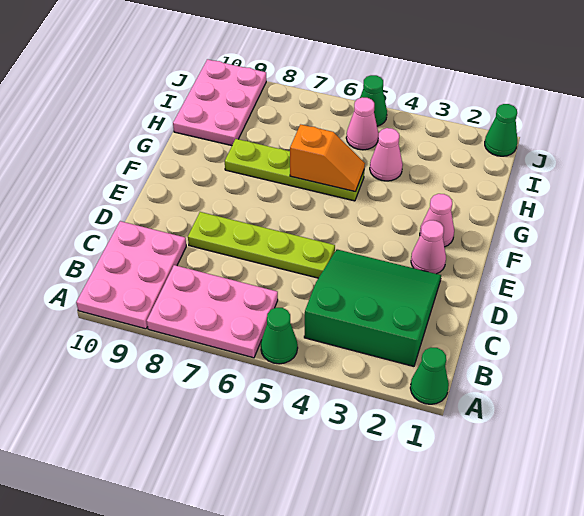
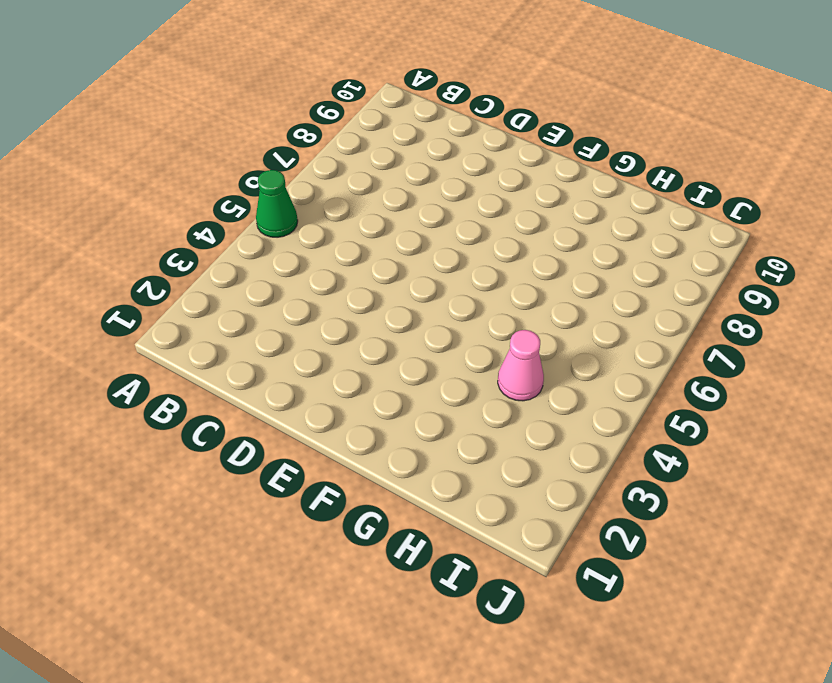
none -> green 1x1 cone [410,347,449,404]
none -> pink 2x3 plate [147,265,278,358]
none -> pink 2x3 plate [76,221,186,329]

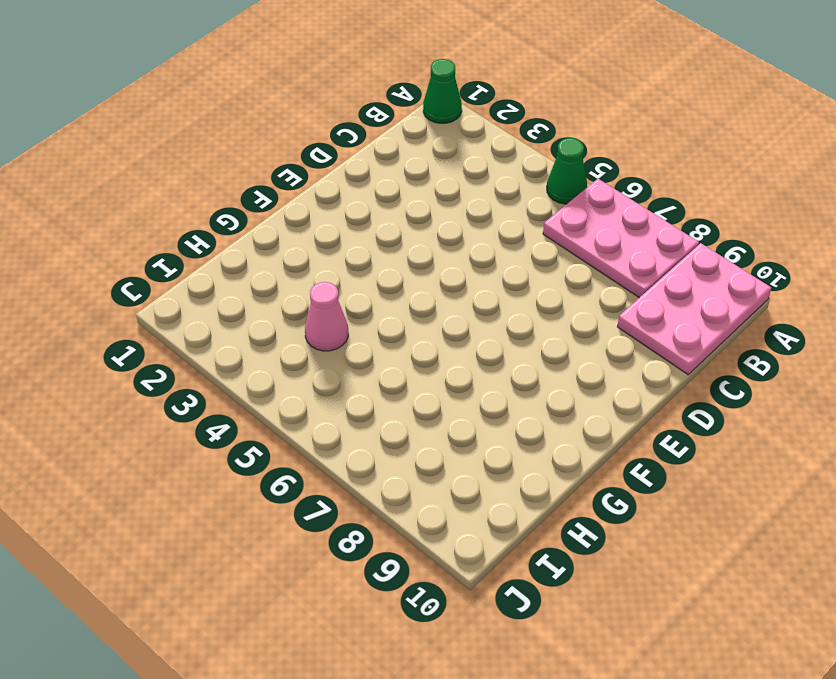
none -> green 3x3 slope [304,249,441,366]
none -> lime 1x4 plate [188,212,335,278]
none -> pink 1x1 cone [411,220,446,274]

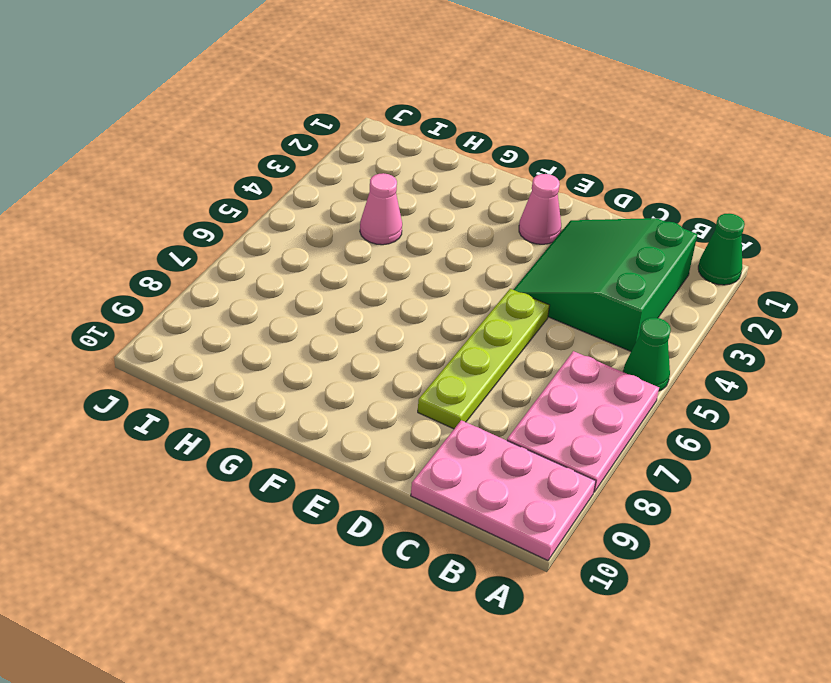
none -> pink 1x1 cone [420,194,454,247]
none -> lime 1x4 plate [225,139,364,201]
none -> pink 2x3 plate [173,59,266,146]

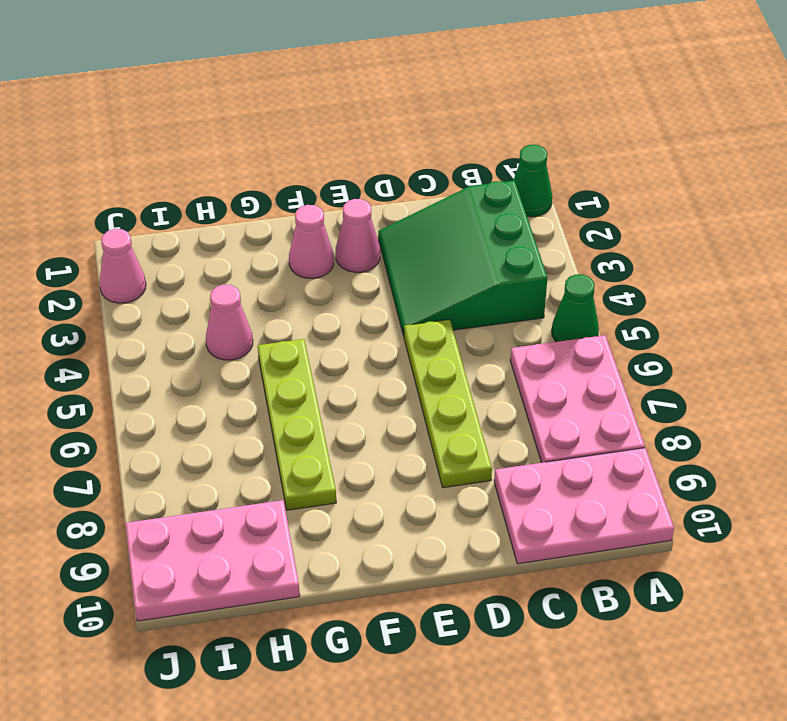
pink 1x1 cone [99,229,146,303] -> pink 1x1 cone moved to [346,97,379,150]
none -> green 1x1 cone [485,104,517,156]
none -> green 1x1 cone [360,75,387,126]
none -> orange 1x2 slope [290,124,365,192]

